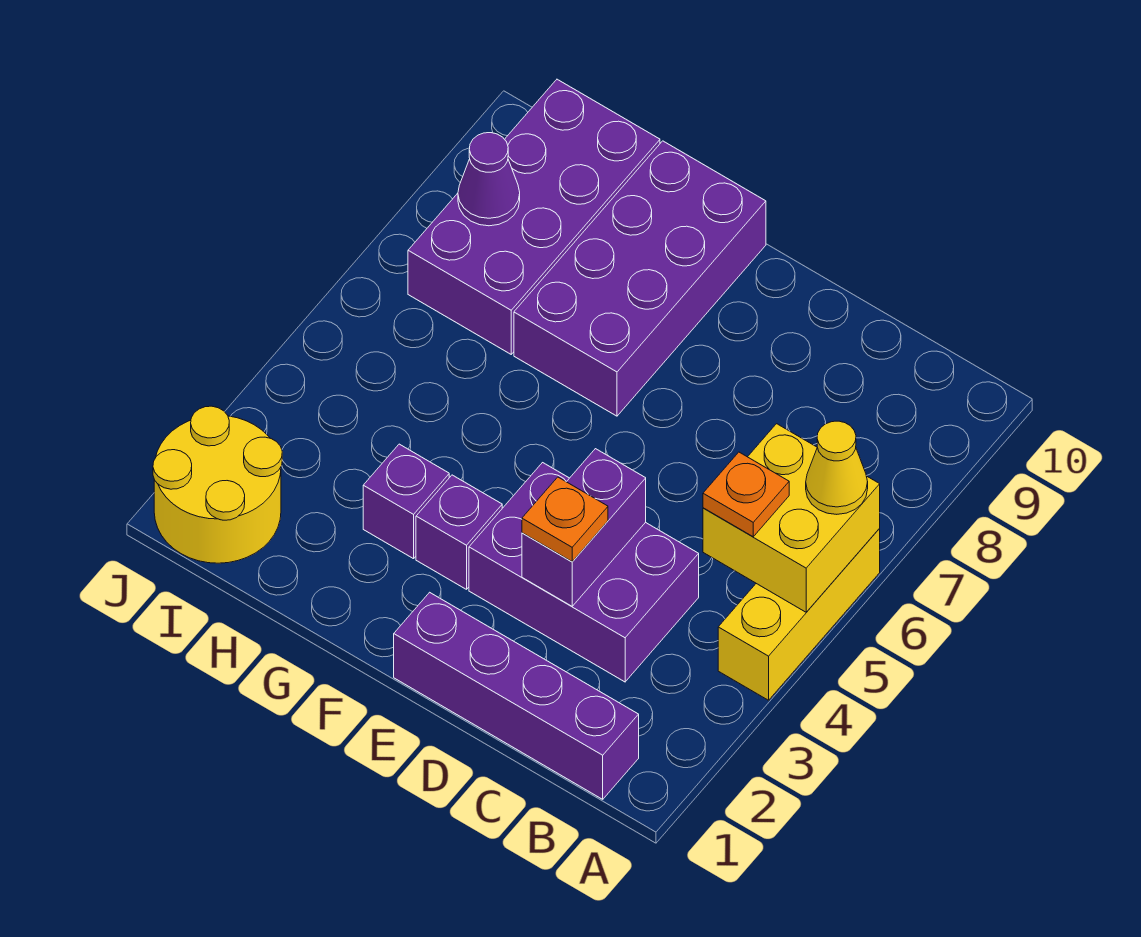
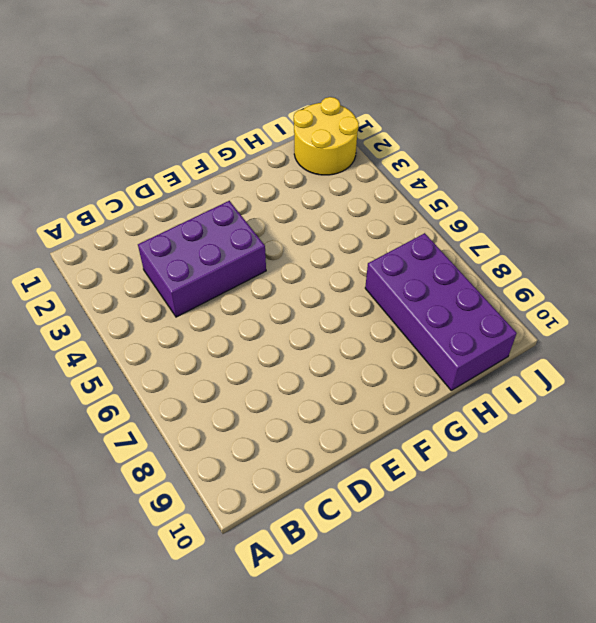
none -> yellow 1x3 brick [718,529,880,700]
none -> purple 1x4 brick [394,592,639,799]
none -> purple 1x1 brick [416,475,502,589]

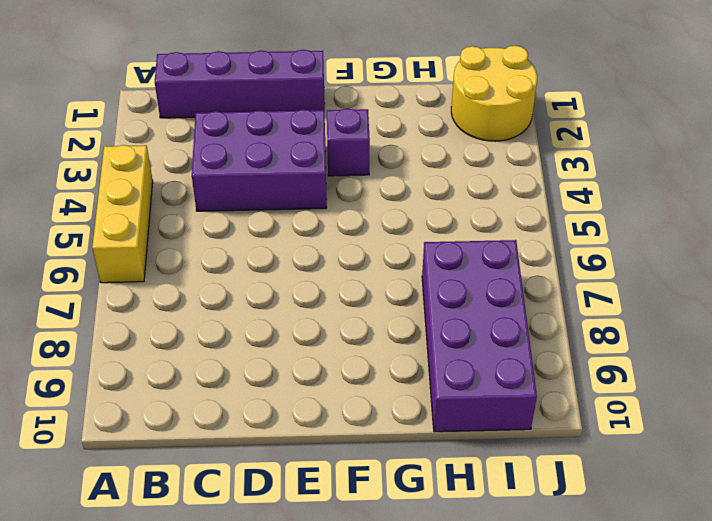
none -> purple 2x4 brick [514,141,766,416]
none -> purple 1x1 brick [363,444,449,559]
none -> yellow 2x2 brick [703,424,880,612]

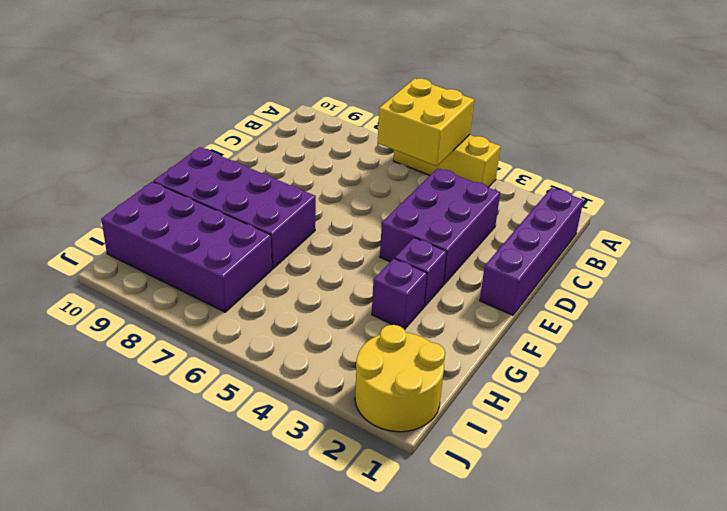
none -> purple 1x2 brick [522,449,646,606]
none -> purple 1x1 cone [458,133,520,226]
none -> yellow 1x1 cone [806,421,868,514]

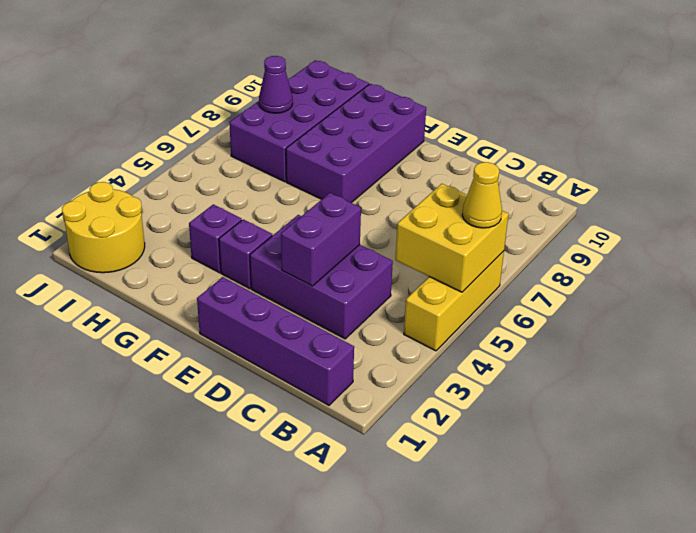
none -> orange 1x1 plate [703,452,789,537]
none -> orange 1x1 plate [522,477,608,562]

